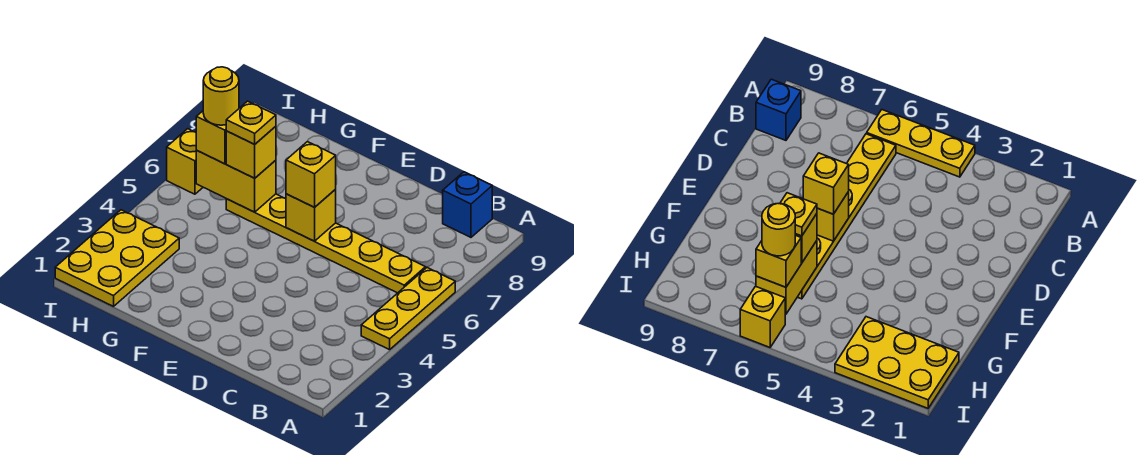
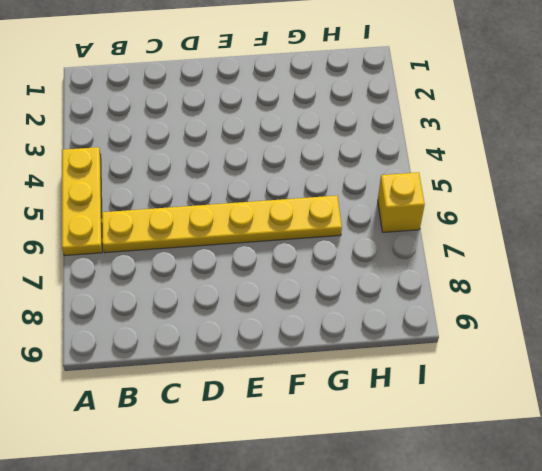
none -> blue 1x1 brick [443,172,492,237]
none -> yellow 2x3 plate [55,210,179,306]
none -> yellow 1x1 brick [286,189,336,241]

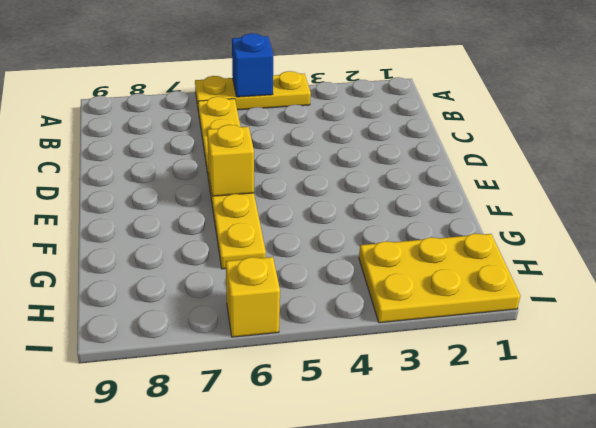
blue 1x1 brick [232,33,273,97] -> blue 1x1 brick moved to [443,172,492,237]
none -> yellow 1x2 brick [196,151,276,212]
none -> yellow 1x1 brick [286,142,336,207]
none -> yellow 1x1 brick [226,126,276,178]

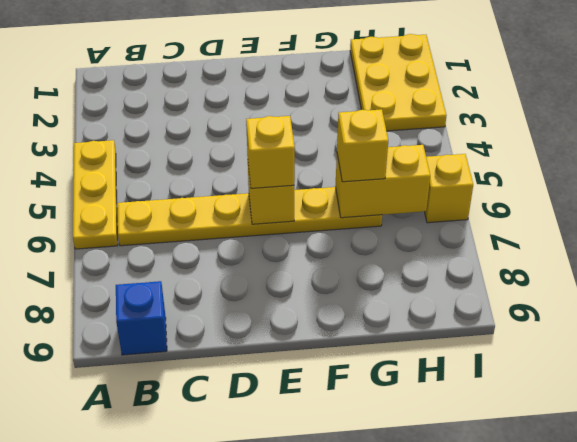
none -> yellow 1x1 brick [196,111,226,164]
none -> yellow 1x1 plate [226,101,276,144]
none -> yellow 1x1 round brick [203,67,239,125]

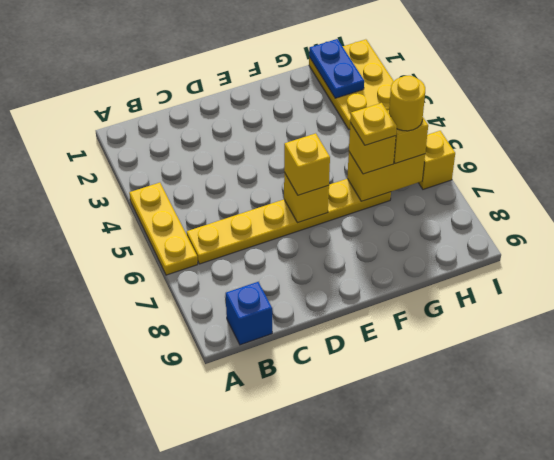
blue 1x2 plate [309,39,364,98] -> none

